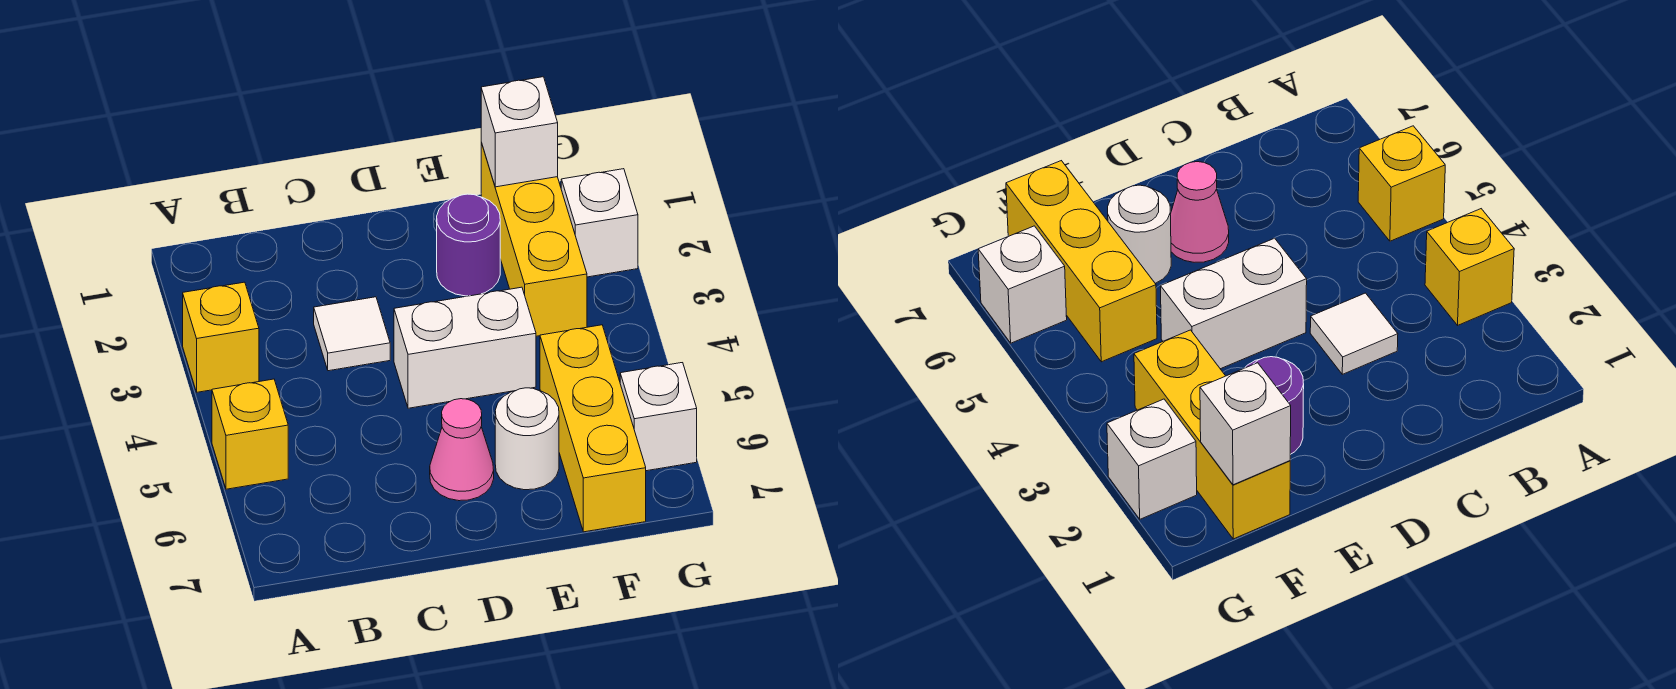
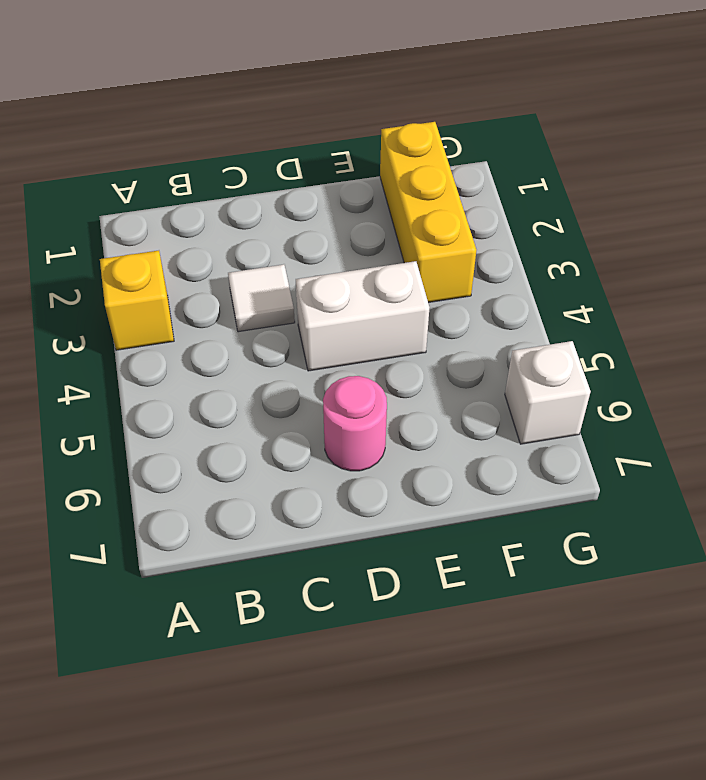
pink 1x1 round brick [323,376,387,471] -> pink 1x1 cone [430,399,494,501]
none -> yellow 1x1 brick [212,379,288,489]
none -> purple 1x1 round brick [437,194,500,296]
none -> white 1x1 round brick [495,388,559,490]

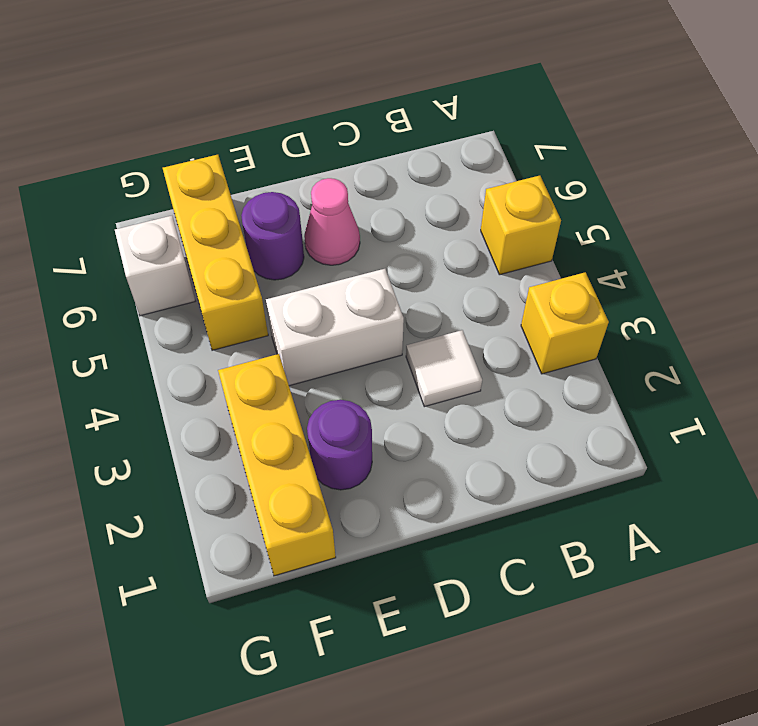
purple 1x1 round brick [241,192,304,280] -> white 1x1 round brick [495,388,559,490]
none -> white 1x1 brick [561,169,638,277]
none -> white 1x1 brick [481,77,558,187]

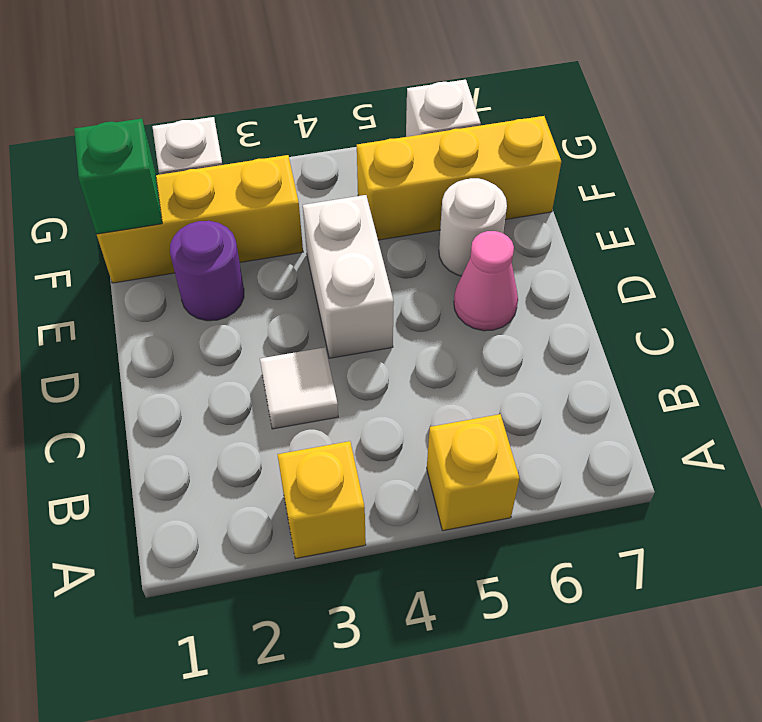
green 1x1 brick [74,119,162,234] -> white 1x1 brick [481,77,558,187]

